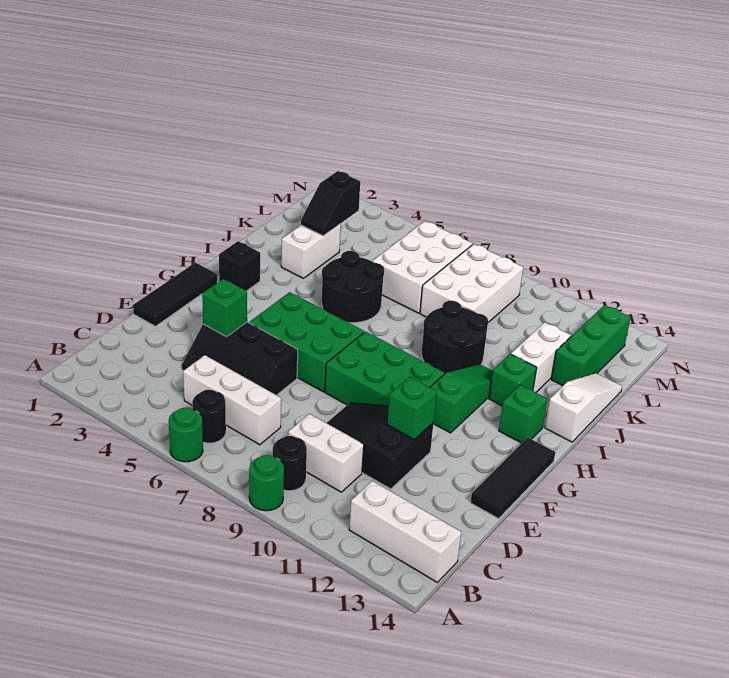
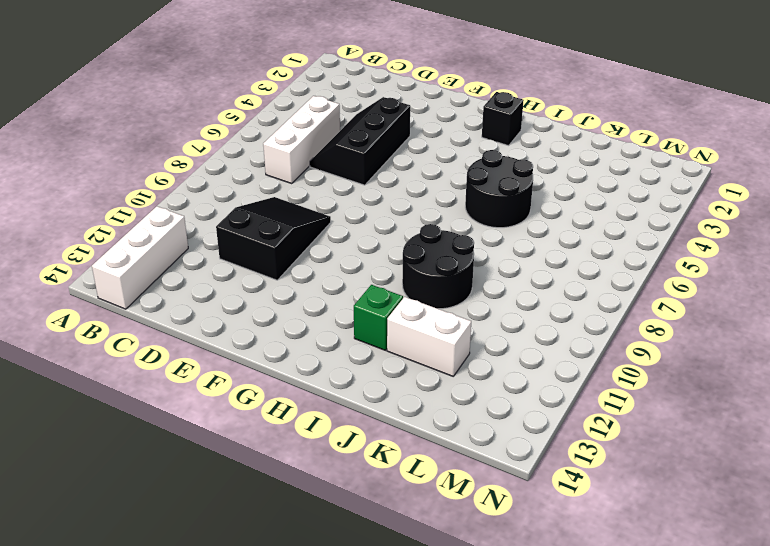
none -> green 1x1 round brick [169,408,203,462]
none -> green 1x1 round brick [249,455,284,511]
none -> black 1x1 round brick [192,390,226,443]

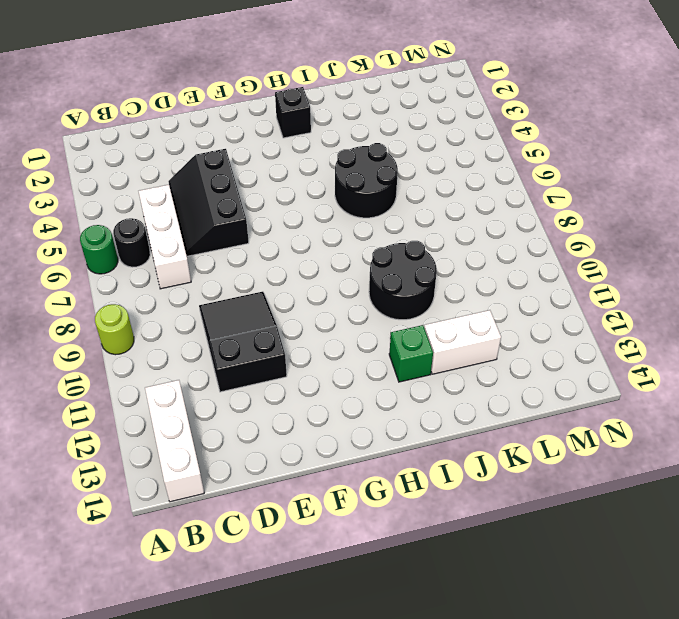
lime 1x1 round brick [95,304,134,355] -> green 1x1 round brick [249,455,284,511]
none -> black 1x1 round brick [273,436,307,491]
none -> white 1x2 brick [288,414,364,492]
none -> black 1x3 tile [133,263,217,326]

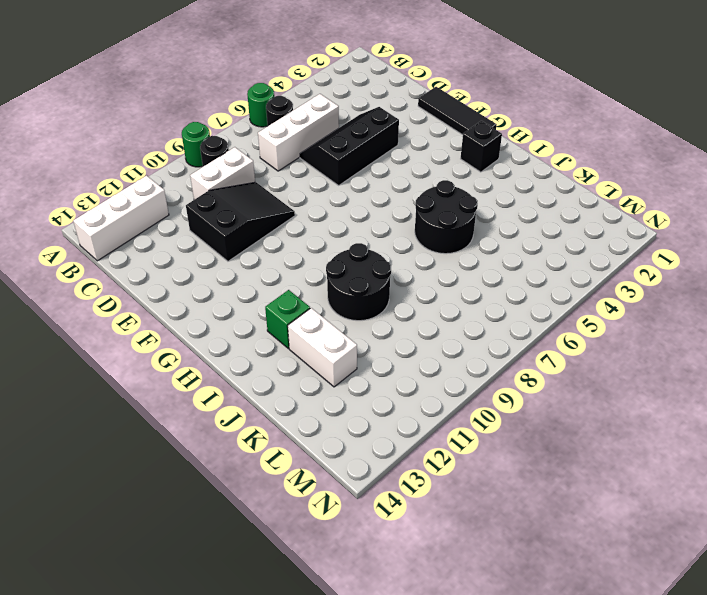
none -> black 1x3 tile [470,438,555,519]
none -> green 2x3 brick [249,292,364,392]
none -> green 2x3 brick [325,332,444,406]

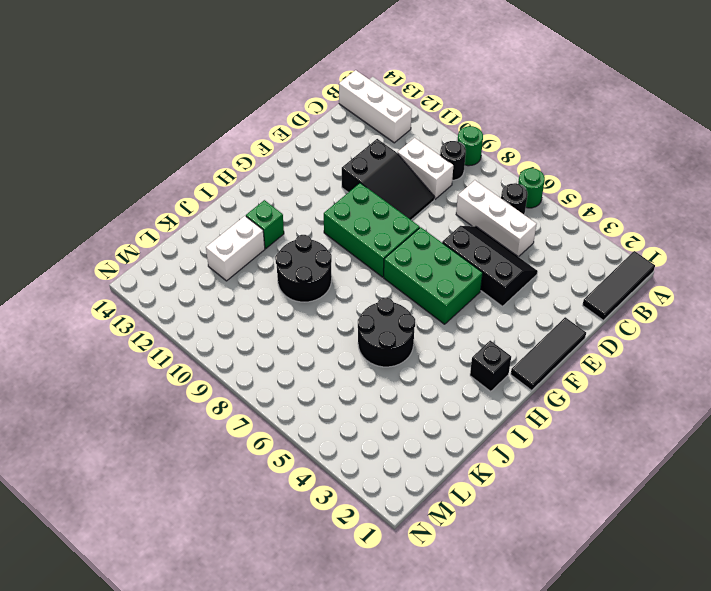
black 1x3 tile [582,251,655,320] -> black 1x3 tile moved to [470,438,555,519]
none -> green 1x3 slope [430,364,493,433]
none -> green 1x1 brick [499,385,548,443]
none -> white 1x3 slope [545,373,622,442]

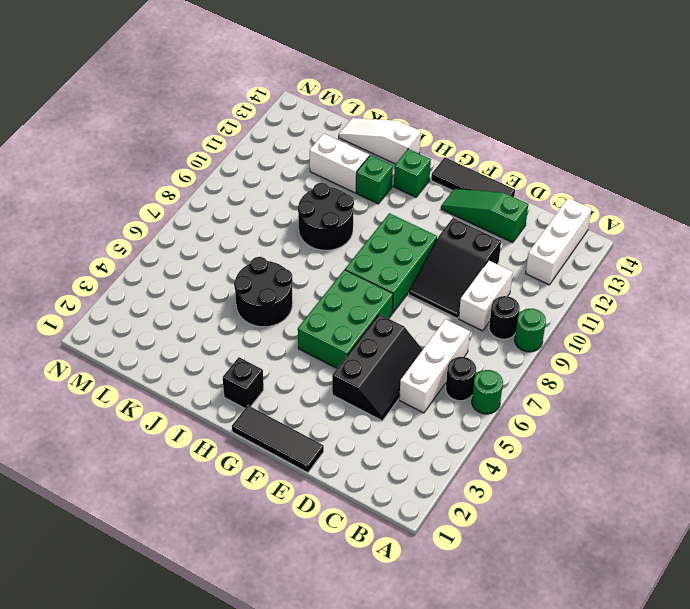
green 1x3 slope [441,189,528,243] -> green 1x3 slope moved to [430,364,493,433]
none -> white 1x2 brick [281,224,341,278]
none -> white 2x3 brick [373,221,473,313]
none -> white 2x3 brick [420,244,523,322]

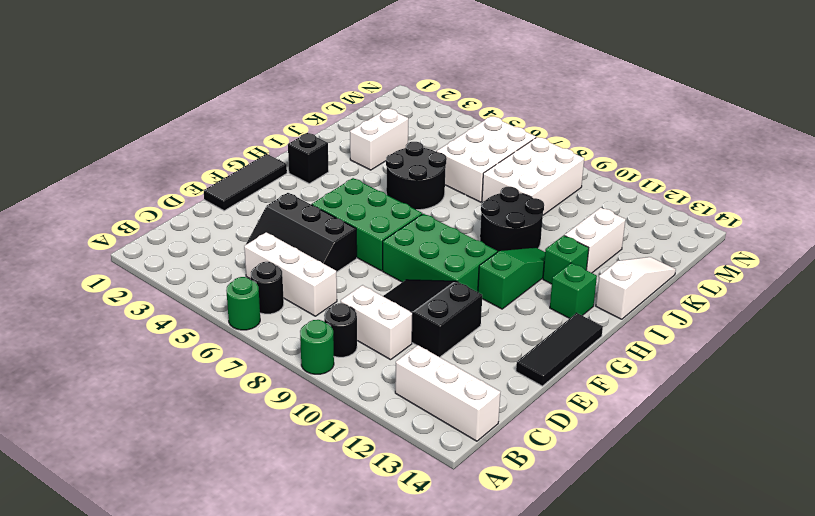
none -> green 1x3 brick [551,305,631,386]
none -> green 1x1 brick [202,279,247,337]
none -> green 1x1 brick [387,377,437,440]

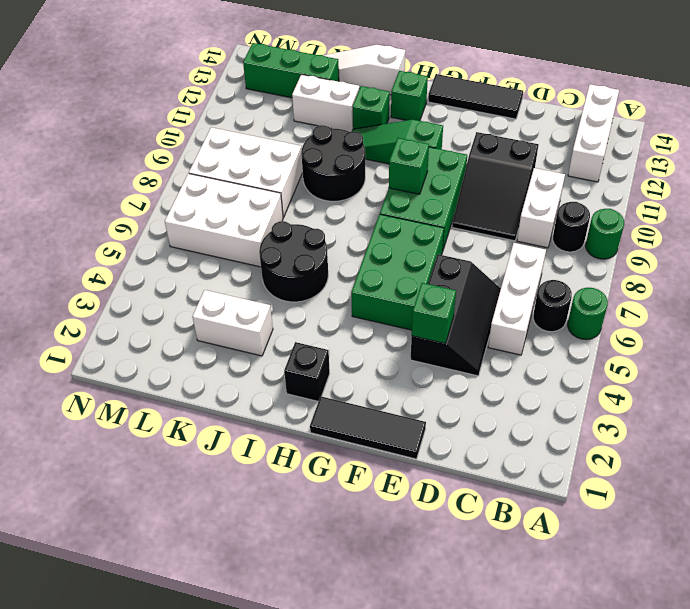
green 1x1 brick [389,138,429,194] -> green 1x1 brick moved to [387,377,437,440]
none -> black 1x2 slope [301,171,360,236]

